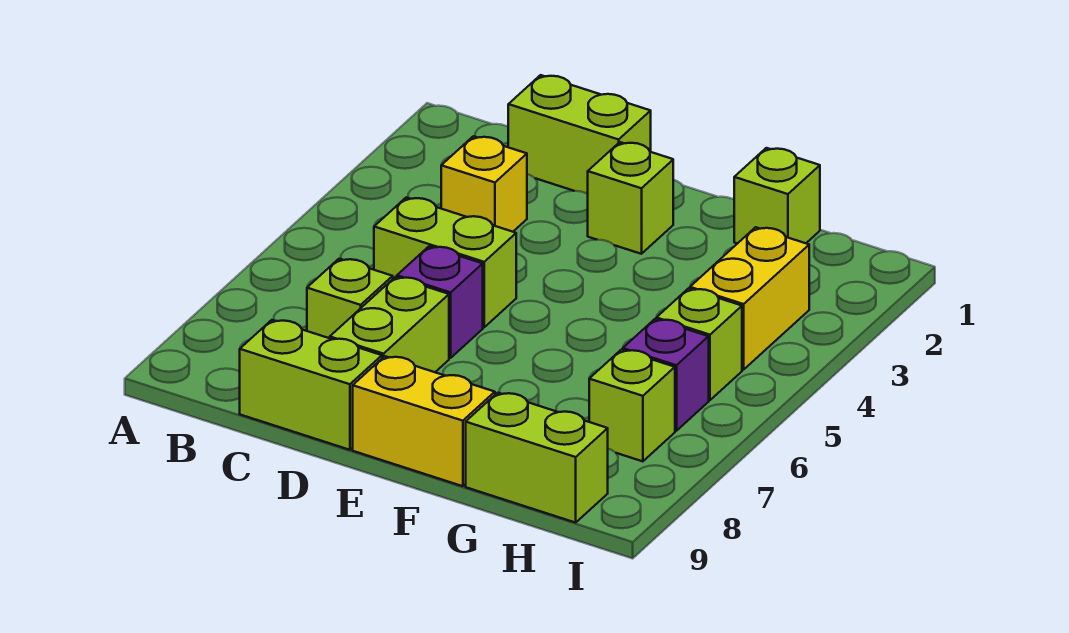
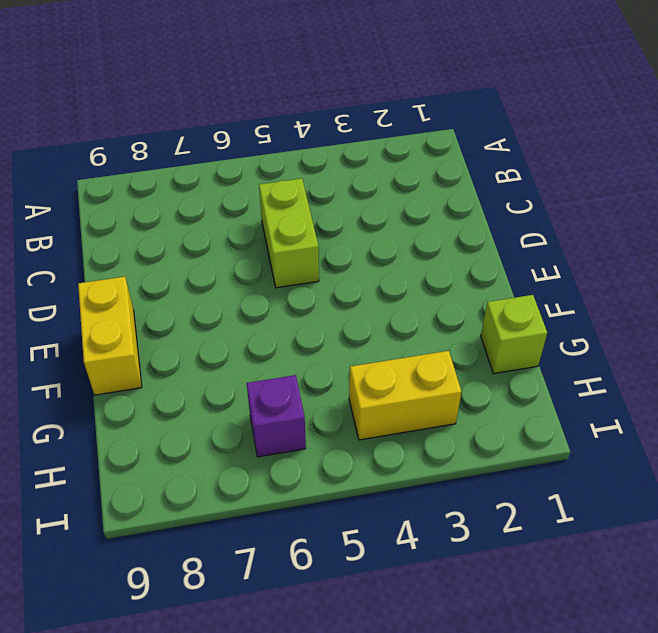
none -> lime 1x2 brick [508,75,651,194]
none -> yellow 1x1 brick [441,136,527,232]
none -> lime 1x1 brick [307,259,393,338]

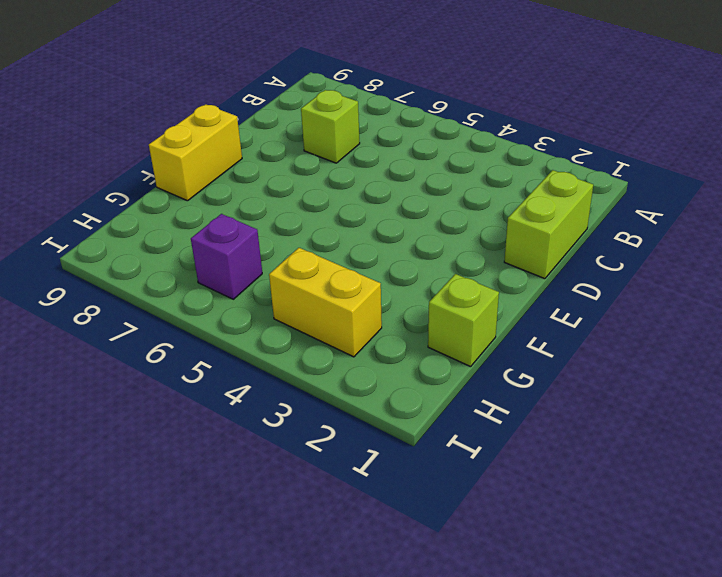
none -> yellow 1x1 brick [441,136,527,232]
none -> lime 1x2 brick [374,197,516,327]
none -> lime 1x2 brick [240,320,382,450]

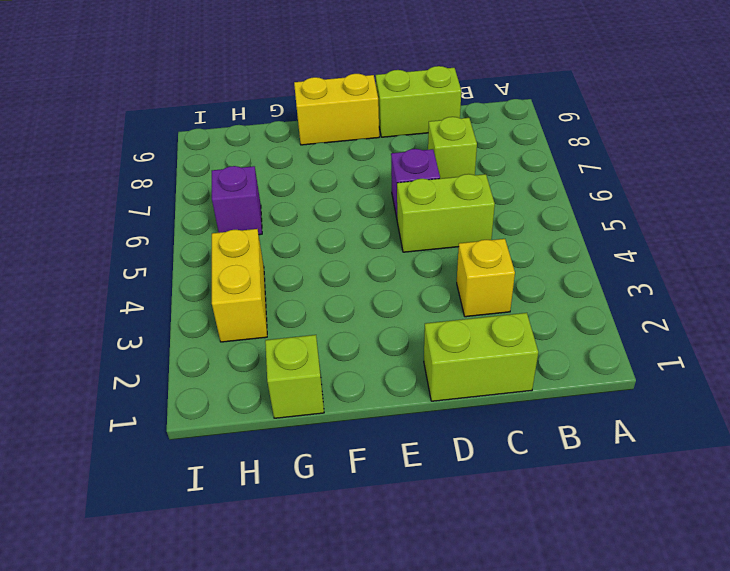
none -> lime 1x2 brick [330,277,449,372]
none -> lime 1x1 brick [588,142,673,254]
none -> lime 1x2 brick [466,393,608,523]

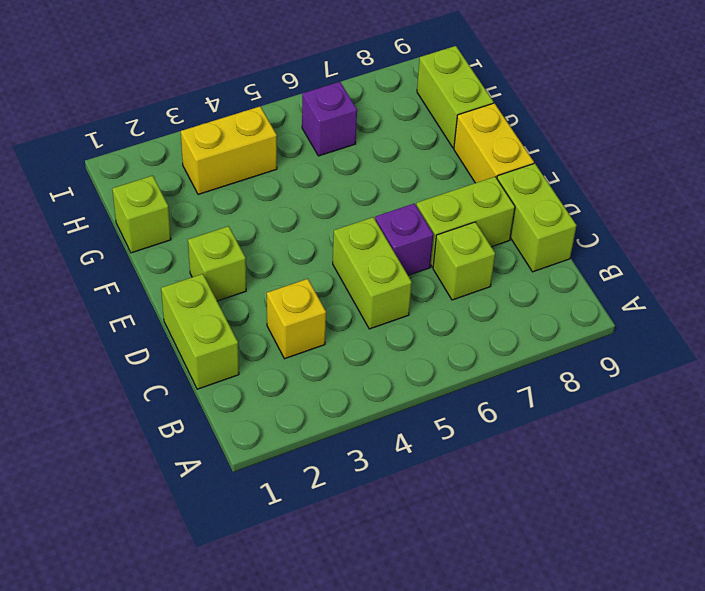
none -> lime 1x1 brick [656,289,742,400]
none -> lime 1x1 brick [589,350,675,461]

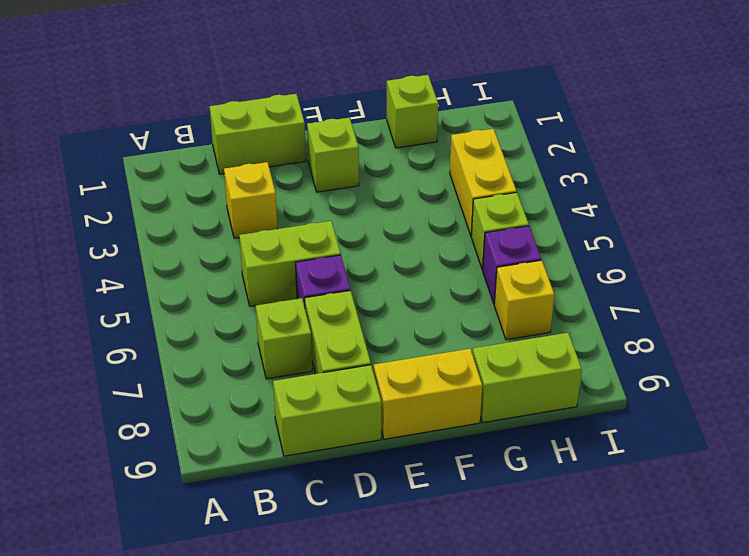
yellow 1x1 brick [494,260,554,340] -> lime 1x1 brick [589,350,675,461]

